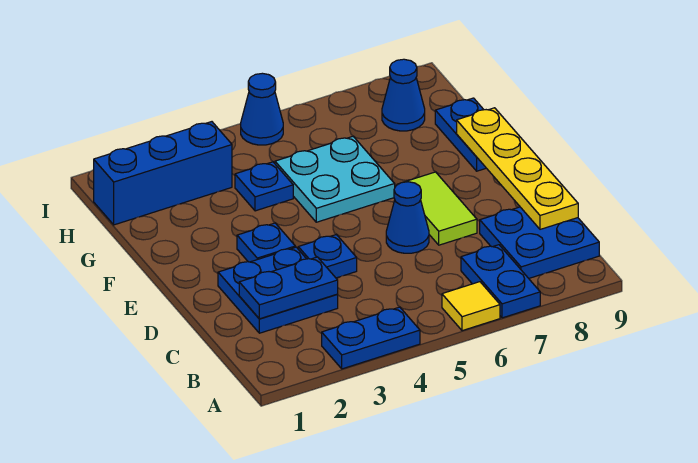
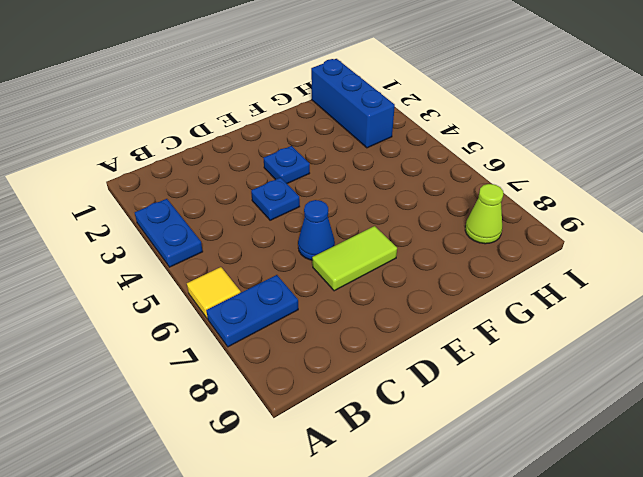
lime 1x1 cone [465,184,503,244] -> blue 1x1 cone [382,59,425,131]
none -> blue 2x2 plate [480,207,599,278]
none -> blue 2x2 plate [218,247,338,333]
none -> cyan 2x2 plate [275,136,395,222]

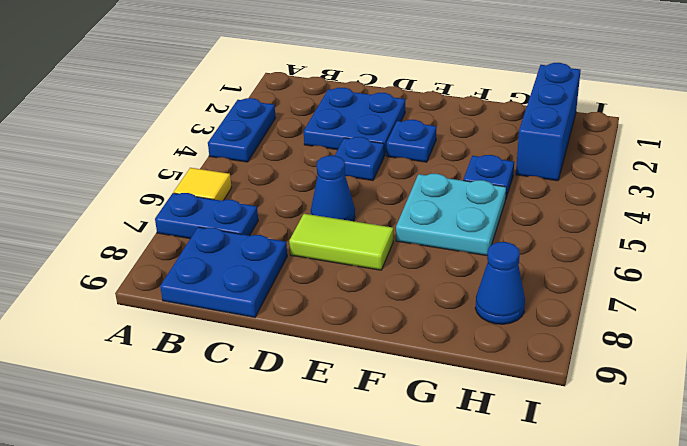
none -> blue 1x2 plate [435,98,486,171]
none -> blue 1x1 cone [241,73,283,145]
none -> blue 1x2 plate [239,257,338,319]

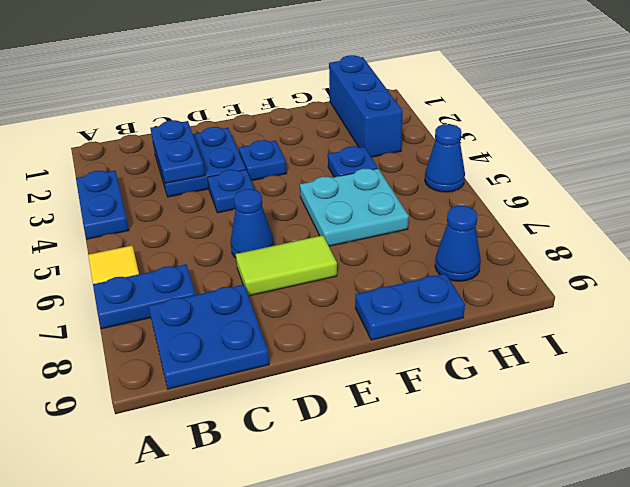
none -> yellow 1x4 plate [457,108,578,229]

